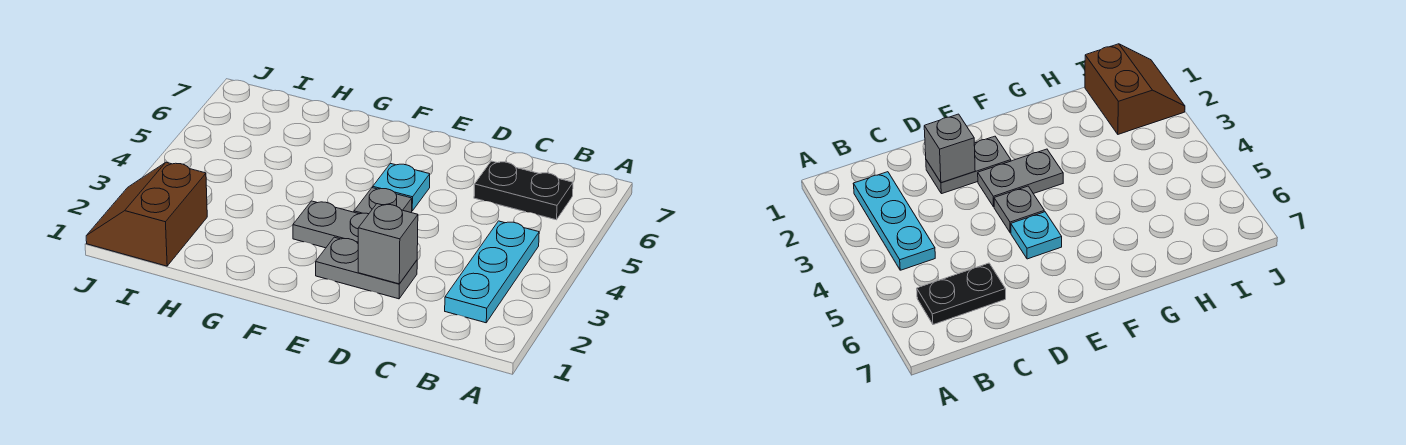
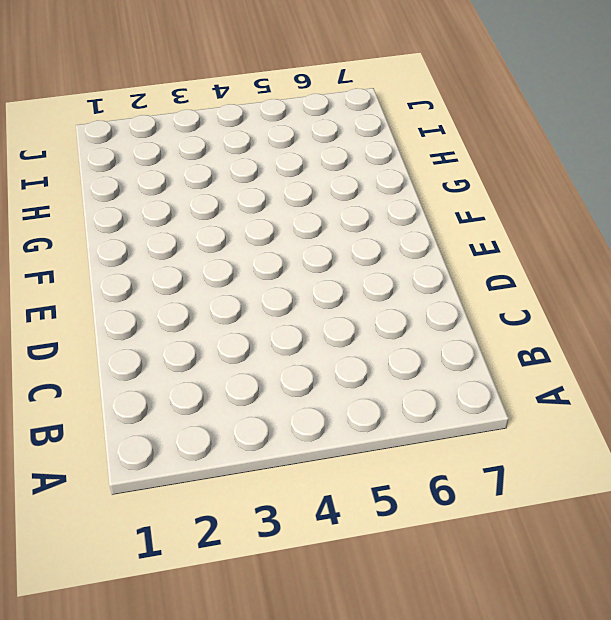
none -> cyan 1x3 plate [445,221,539,323]
none -> black 1x2 plate [474,161,573,220]

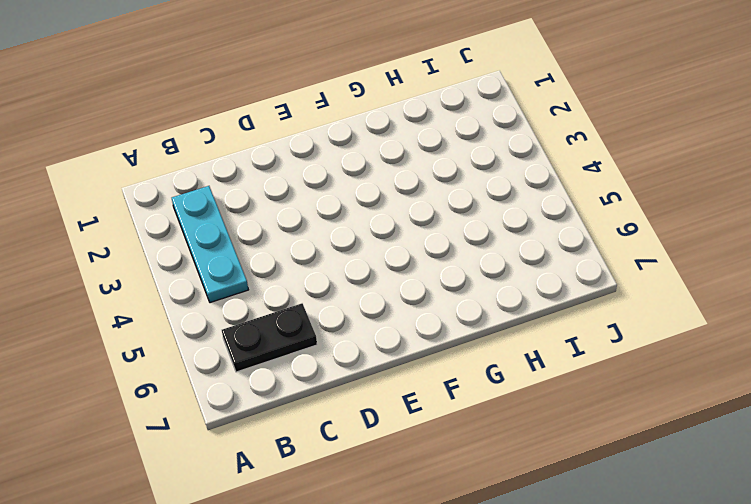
none -> grey 1x2 plate [316,237,417,299]
none -> grey 1x2 plate [293,201,368,248]

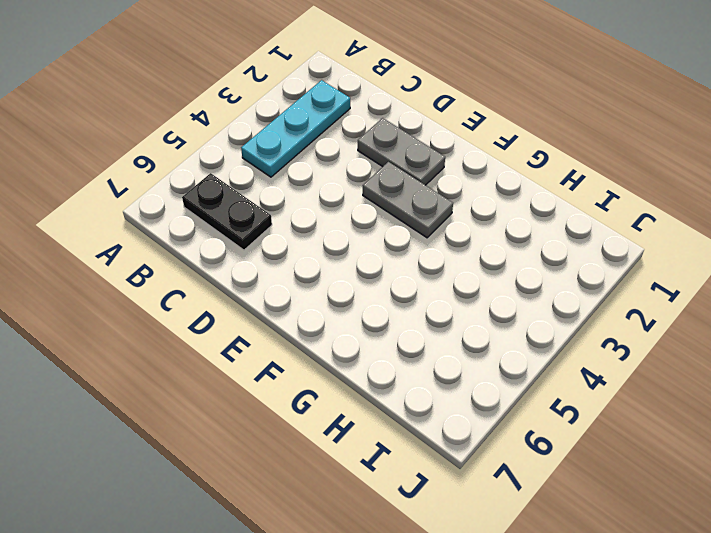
none -> grey 1x1 plate [354,188,412,214]
none -> cyan 1x1 plate [373,164,430,211]

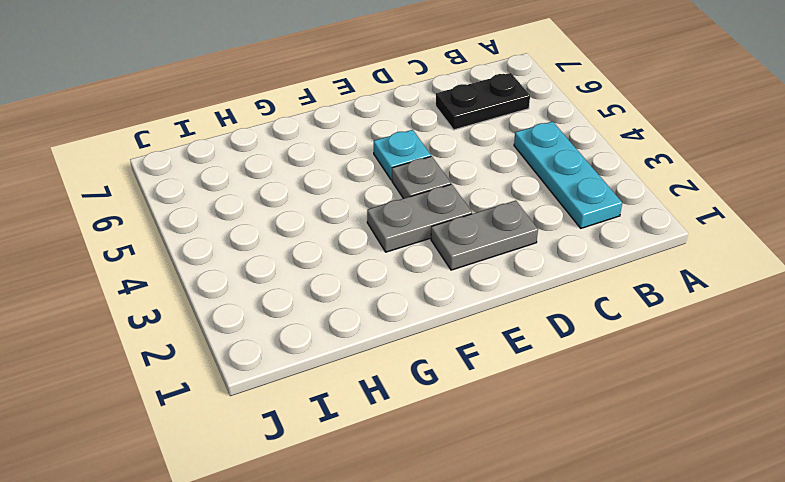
none -> brown 2x2 slope [86,162,207,266]
none -> grey 1x1 brick [358,204,418,284]

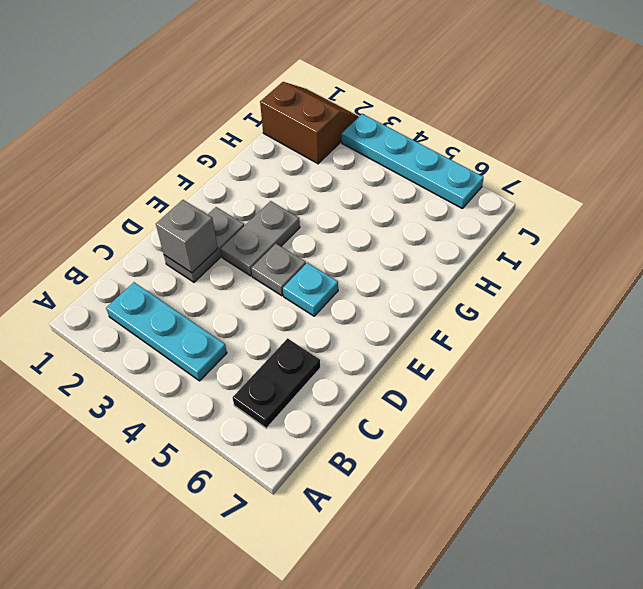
cyan 1x4 plate [342,114,484,208] -> none

